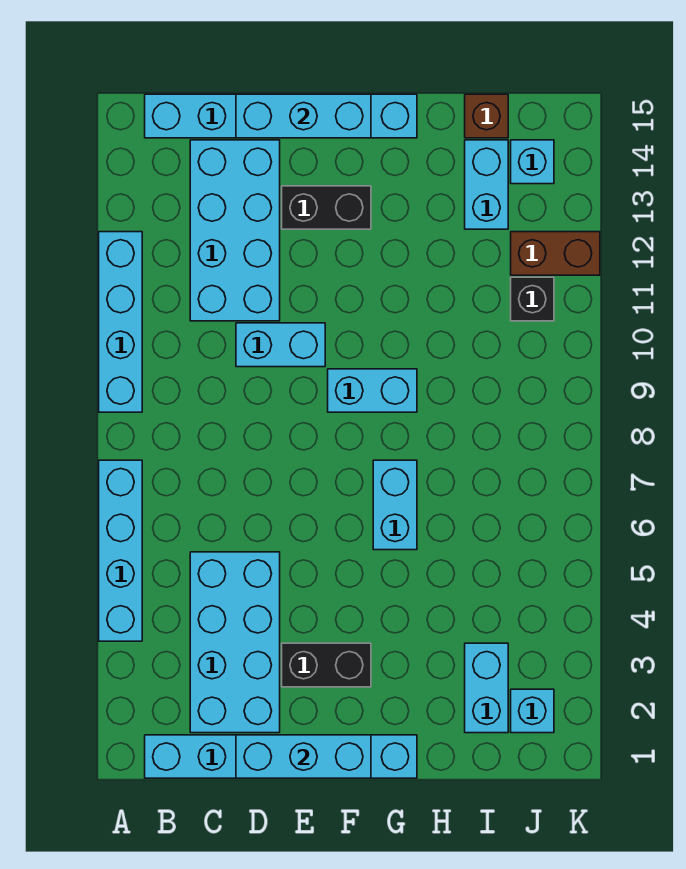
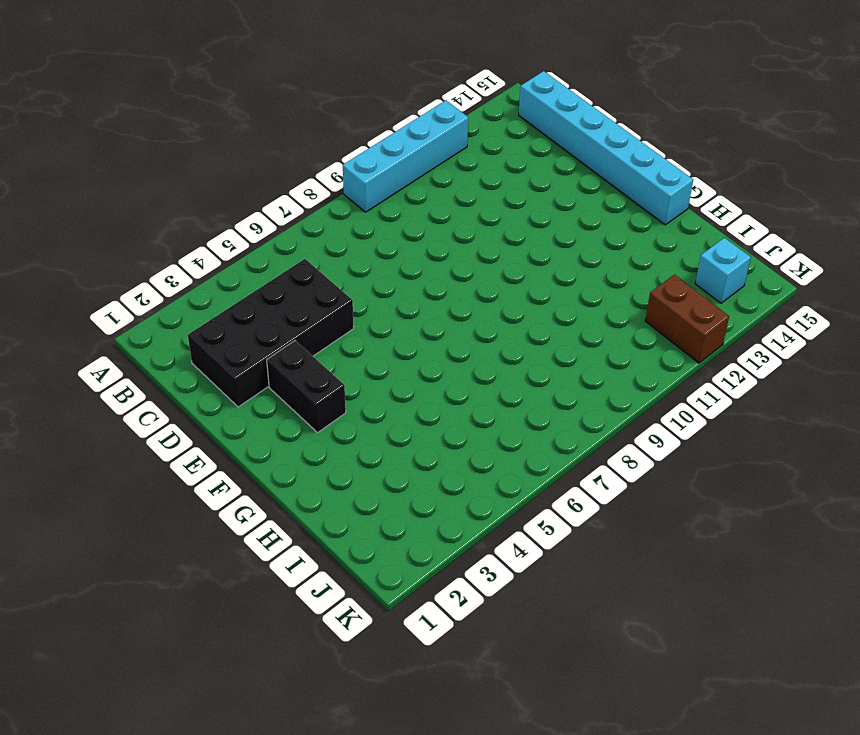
black 2x4 brick [188,259,354,407] -> cyan 2x4 brick [190,552,280,733]
none -> cyan 1x4 brick [99,460,142,641]
none -> cyan 1x6 brick [145,735,417,778]
none -> cyan 2x4 brick [190,140,280,321]

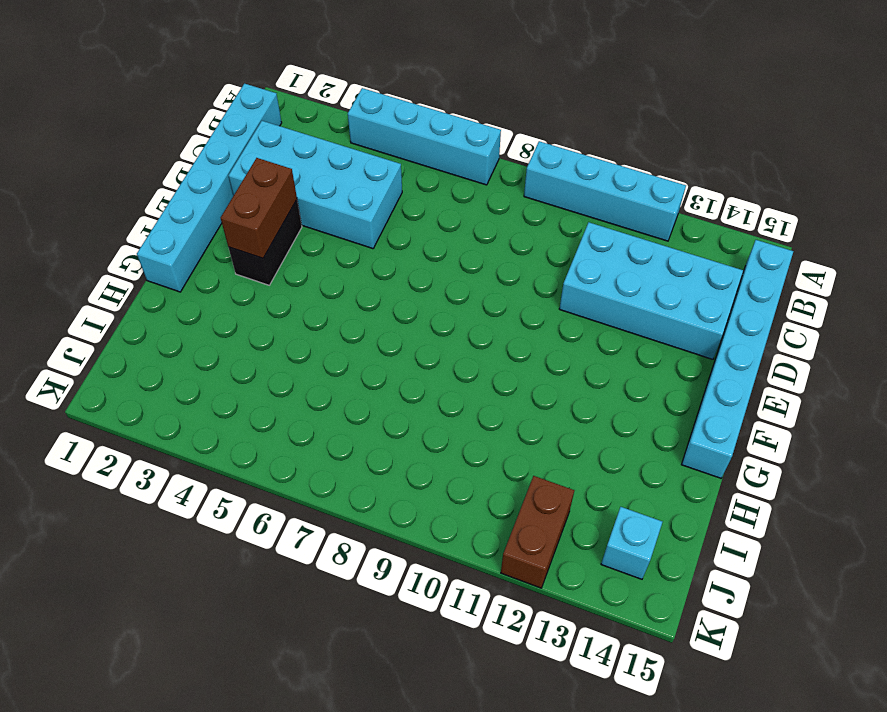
brown 1x2 brick [221,158,297,258] -> none
none -> cyan 1x2 brick [236,323,325,367]
none -> black 1x2 brick [282,186,371,229]
none -> cyan 1x2 brick [328,369,417,412]

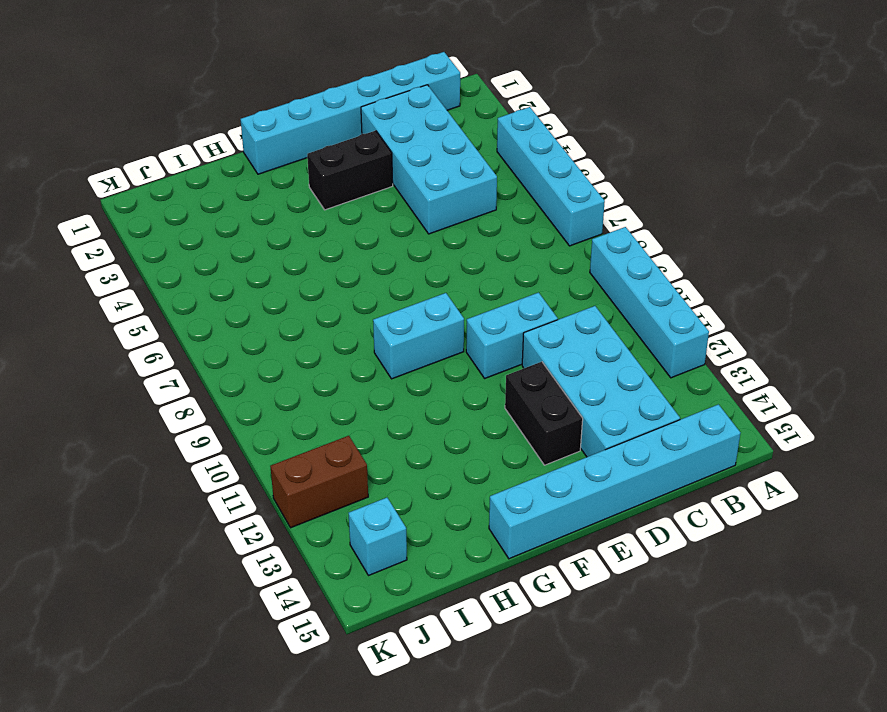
black 1x2 brick [505,362,583,465] -> black 1x2 brick turned to [282,186,371,229]
none -> cyan 1x2 brick [373,460,417,550]
none -> cyan 1x2 brick [465,643,508,733]
none -> cyan 1x2 brick [465,140,508,229]

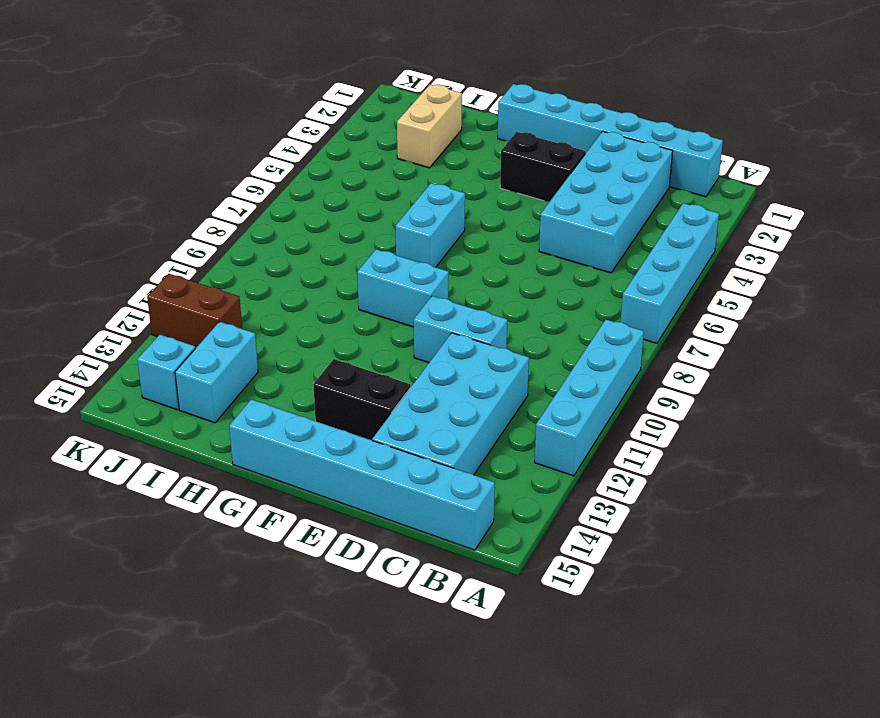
tan 1x2 brick [397,84,462,168] -> cyan 1x2 brick [465,643,508,733]
none -> brown 1x1 brick [465,94,508,138]
none -> cyan 1x1 brick [511,689,554,733]
none -> black 1x1 brick [511,277,554,321]

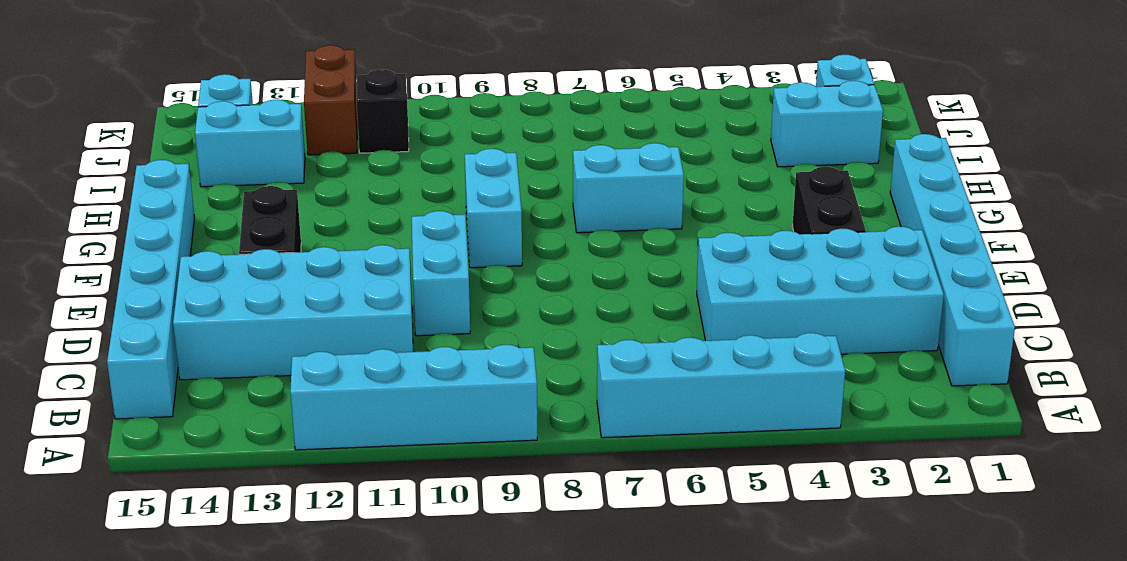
none -> brown 1x1 brick [465,94,508,138]
none -> cyan 1x3 brick [236,735,371,778]
none -> cyan 1x3 brick [236,94,371,138]

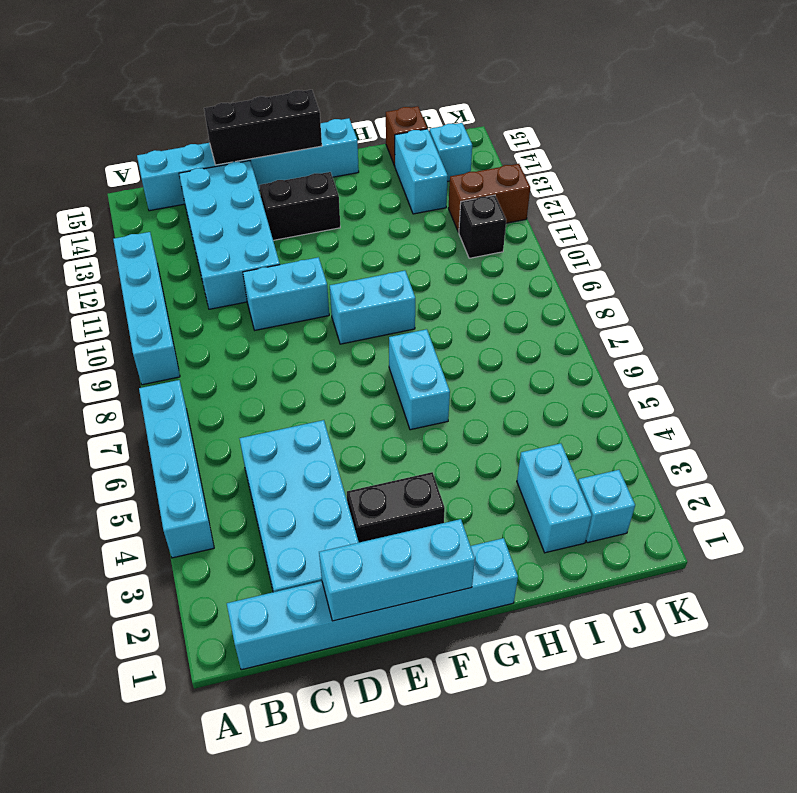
black 1x3 brick [204,90,322,165] -> cyan 1x3 brick [236,94,371,138]

